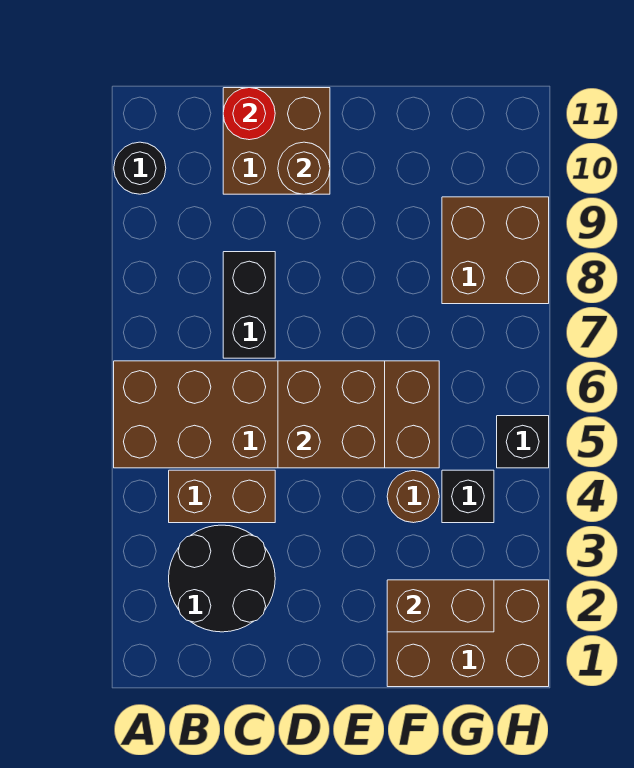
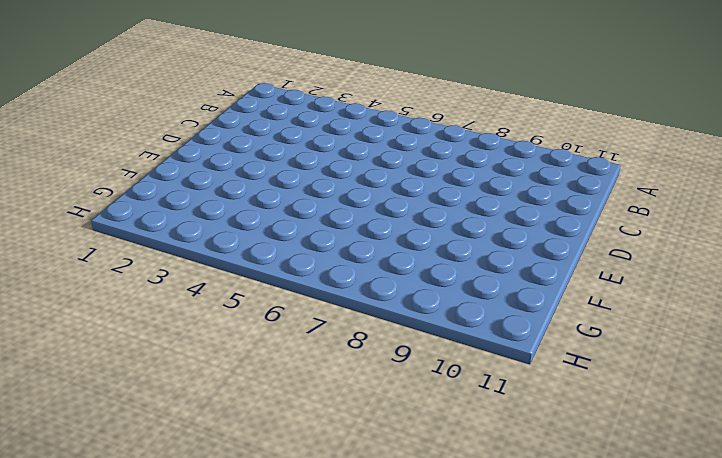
none -> brown 2x6 brick [114,361,439,468]
none -> black 1x1 round brick [114,142,166,194]
none -> black 2x2 round brick [169,525,275,632]

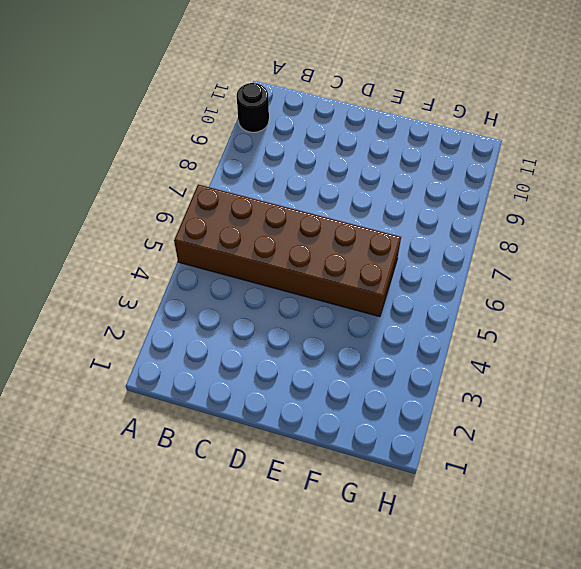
none -> black 2x2 round brick [169,525,275,632]
none -> brown 1x2 brick [169,470,275,523]
none -> black 1x2 brick [223,252,275,358]

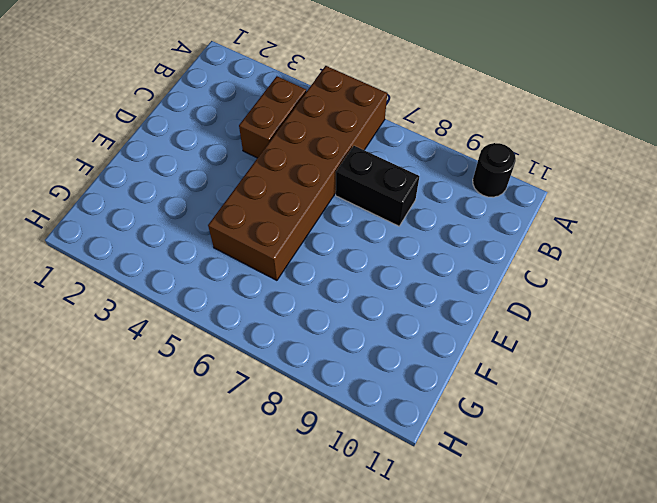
none -> black 2x2 round brick [169,525,275,632]
none -> brown 2x2 brick [223,88,330,194]
none -> brown 2x3 brick [387,580,549,687]

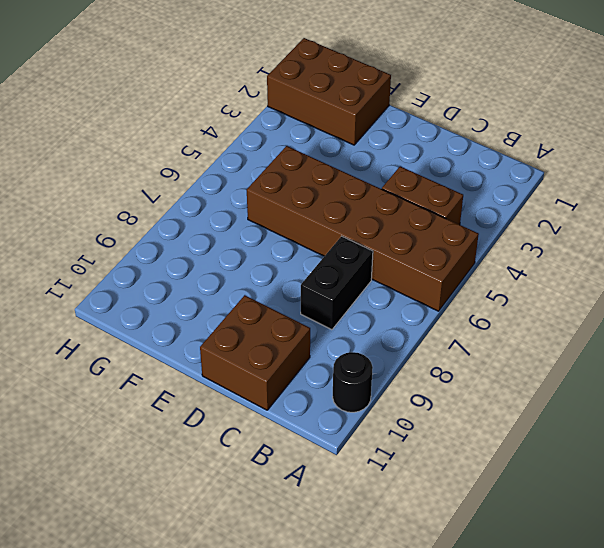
none -> black 2x2 round brick [169,525,275,632]
none -> brown 1x1 round brick [387,471,439,523]
none -> black 1x1 brick [442,470,494,523]

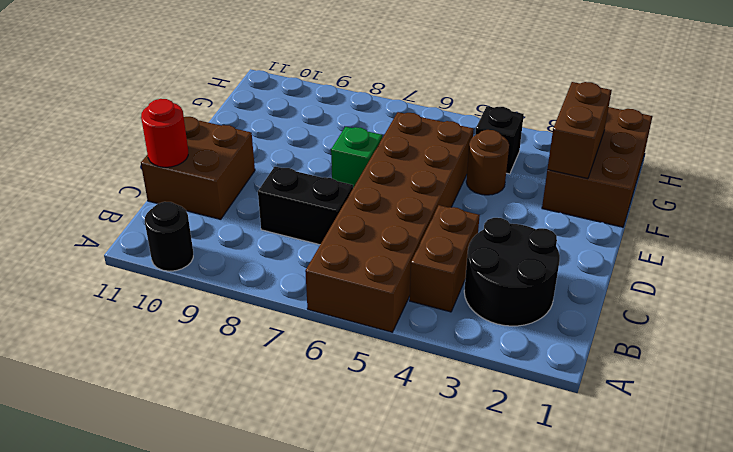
green 1x1 brick [331,127,382,188] -> none
none -> brown 2x2 brick [442,197,549,304]
none -> black 1x1 brick [497,416,549,468]
none -> brown 2x2 brick [278,361,385,468]

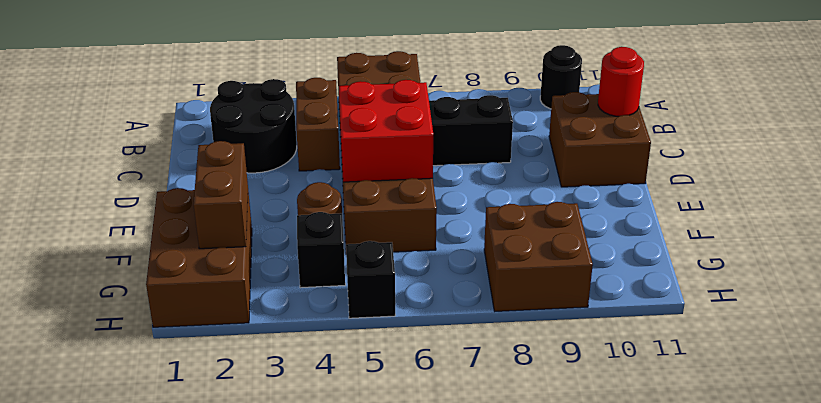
red 2x2 brick [339,80,433,182] -> brown 2x2 brick [278,361,385,468]
none -> brown 1x1 round brick [278,142,330,194]

